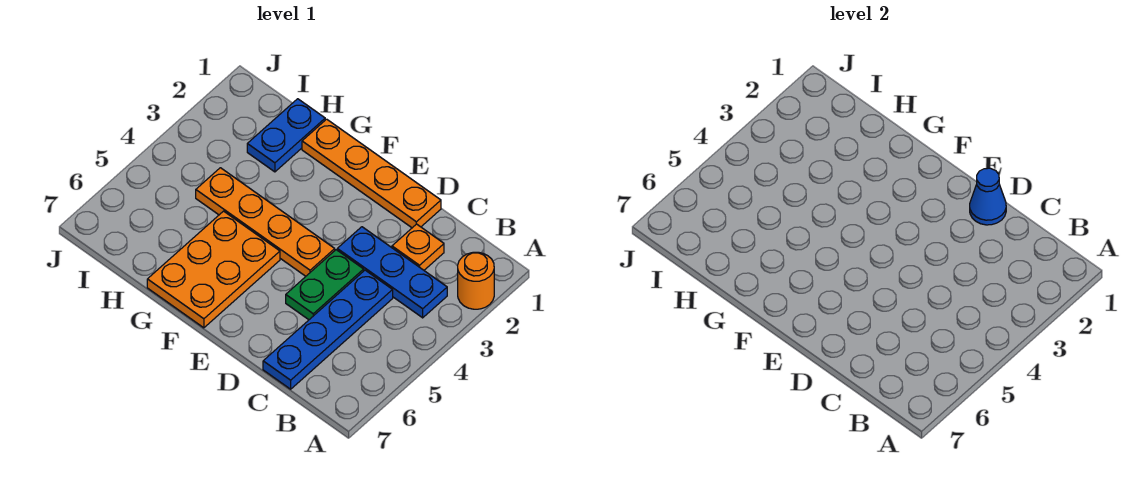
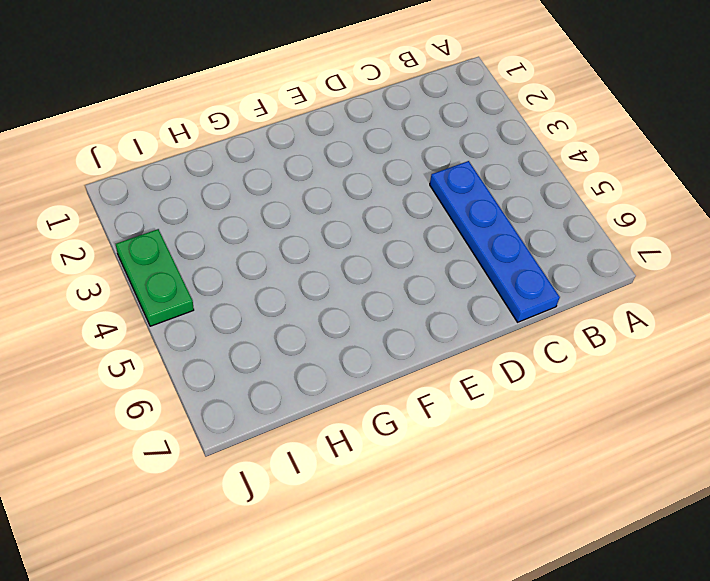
green 1x2 plate [116,229,194,326] -> green 1x2 plate moved to [286,250,364,320]
none -> orange 1x1 round brick [458,252,494,309]
none -> blue 1x3 plate [337,227,447,318]

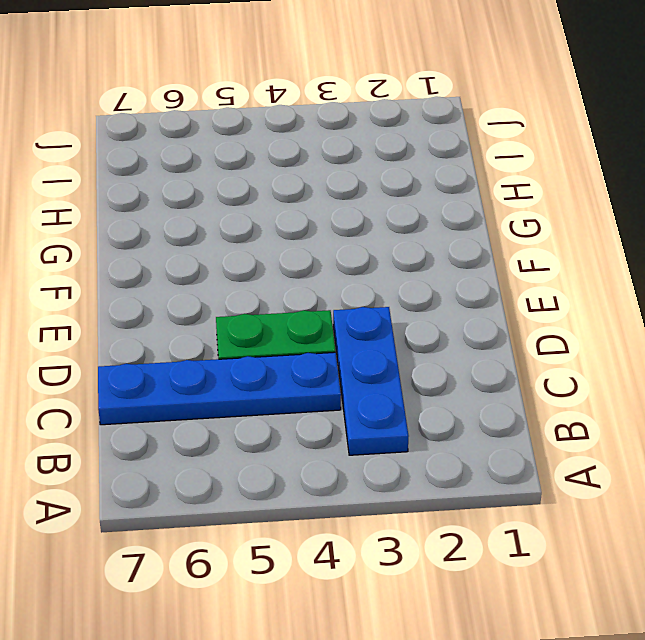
none -> orange 1x1 round brick [458,252,494,309]
none -> orange 1x1 plate [392,224,444,270]

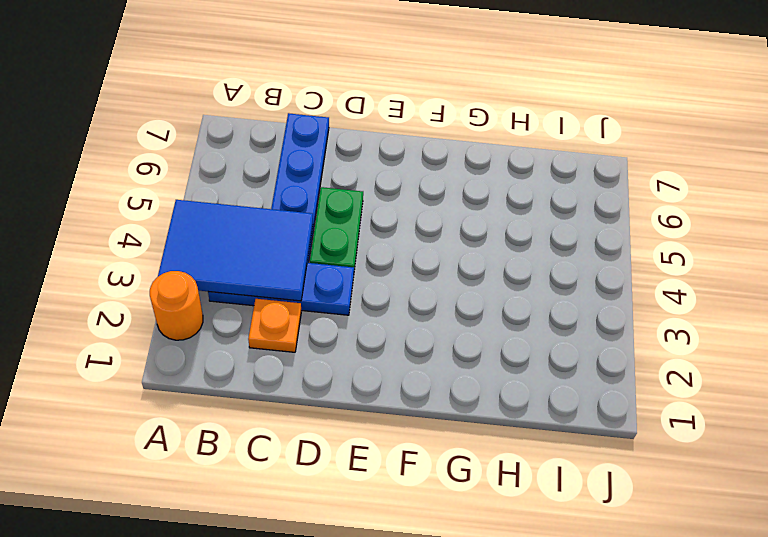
blue 2x3 tile [158,200,313,301] -> none
none -> orange 1x4 plate [302,119,441,228]
none -> orange 1x4 plate [196,168,335,276]

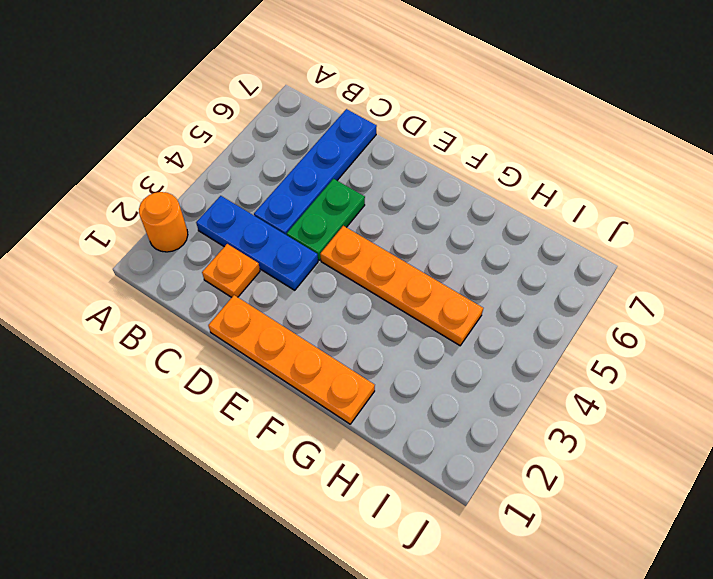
none -> orange 2x3 plate [147,211,280,328]
none -> blue 1x2 plate [247,99,325,172]

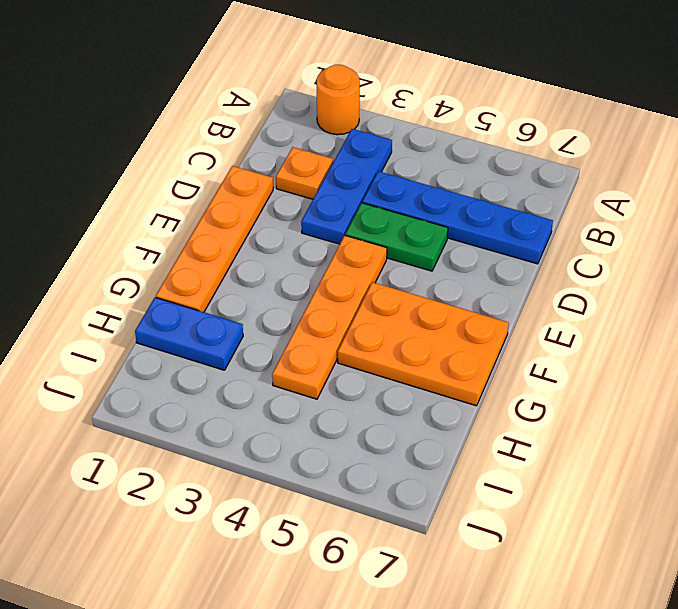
none -> blue 1x1 cone [970,168,1006,225]

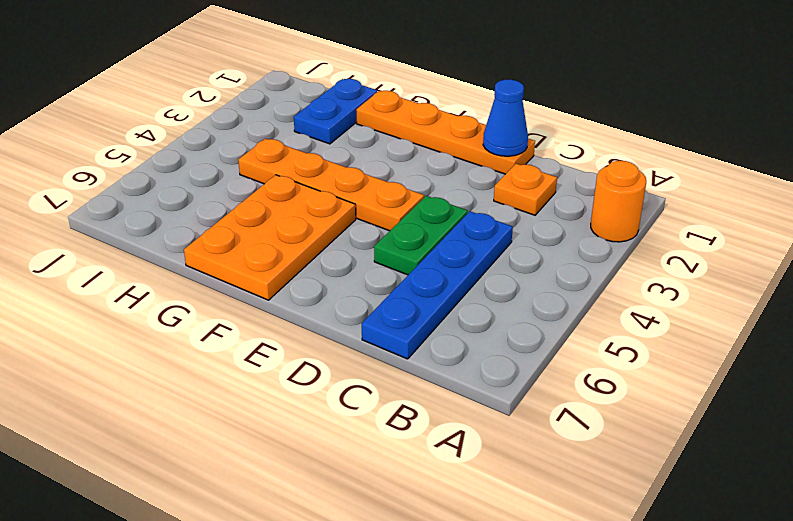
none -> blue 1x3 plate [337,227,447,318]

